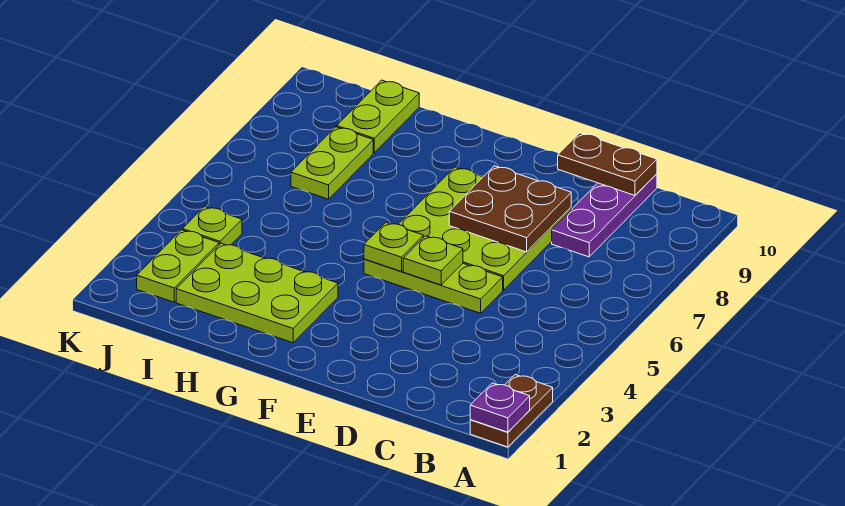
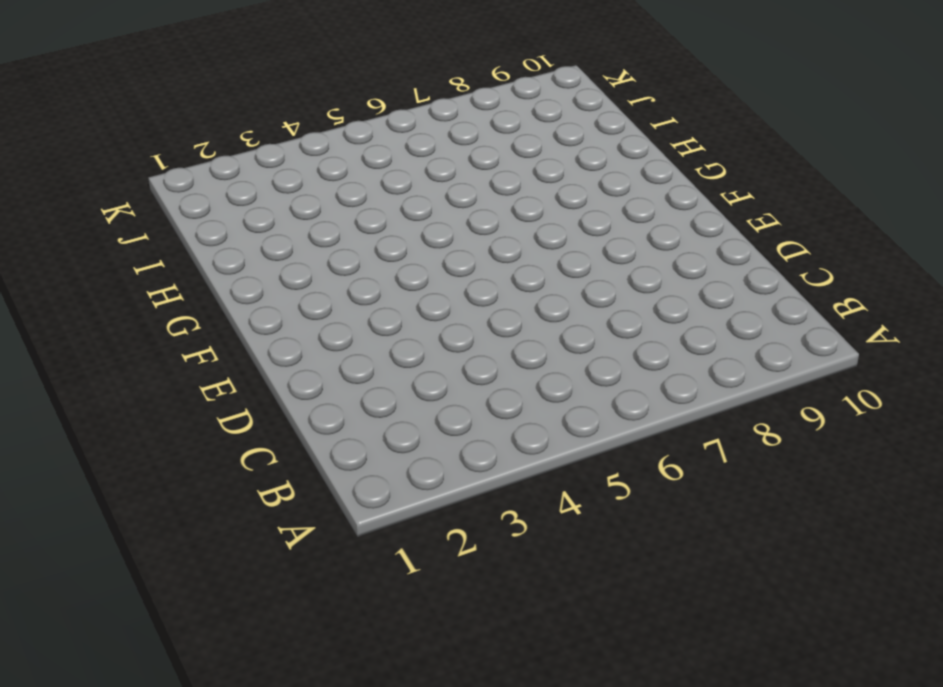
none -> brown 1x2 plate [470,375,553,447]
none -> purple 1x3 plate [552,174,657,257]
none -> lime 1x3 plate [364,259,503,313]

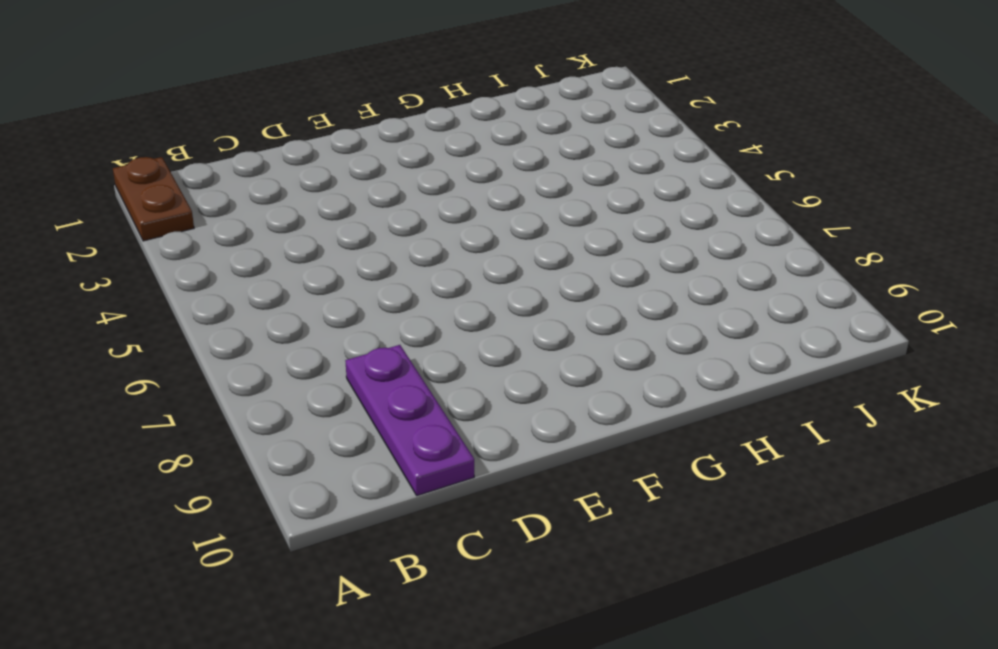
none -> lime 1x3 plate [364,259,503,313]
none -> lime 3x3 plate [399,167,571,290]
none -> lime 2x3 plate [176,243,338,343]

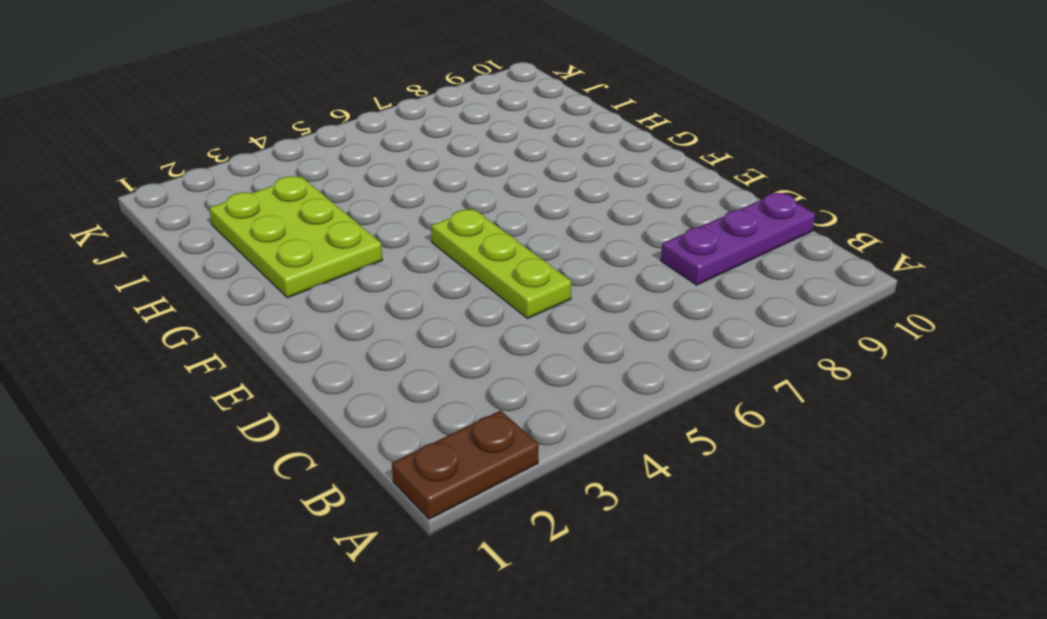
none -> lime 3x3 plate [399,167,571,290]
none -> lime 1x2 plate [291,127,373,199]
none -> lime 1x2 plate [337,80,419,152]

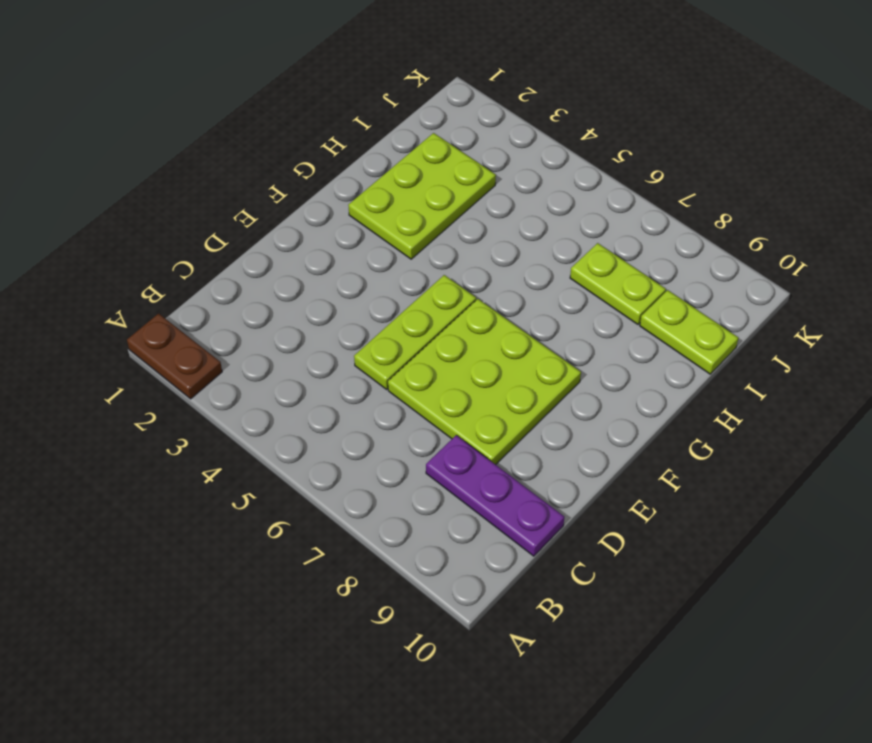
none -> lime 1x2 plate [137,230,219,302]
none -> lime 1x1 plate [183,207,242,245]
none -> purple 1x1 plate [470,383,530,432]

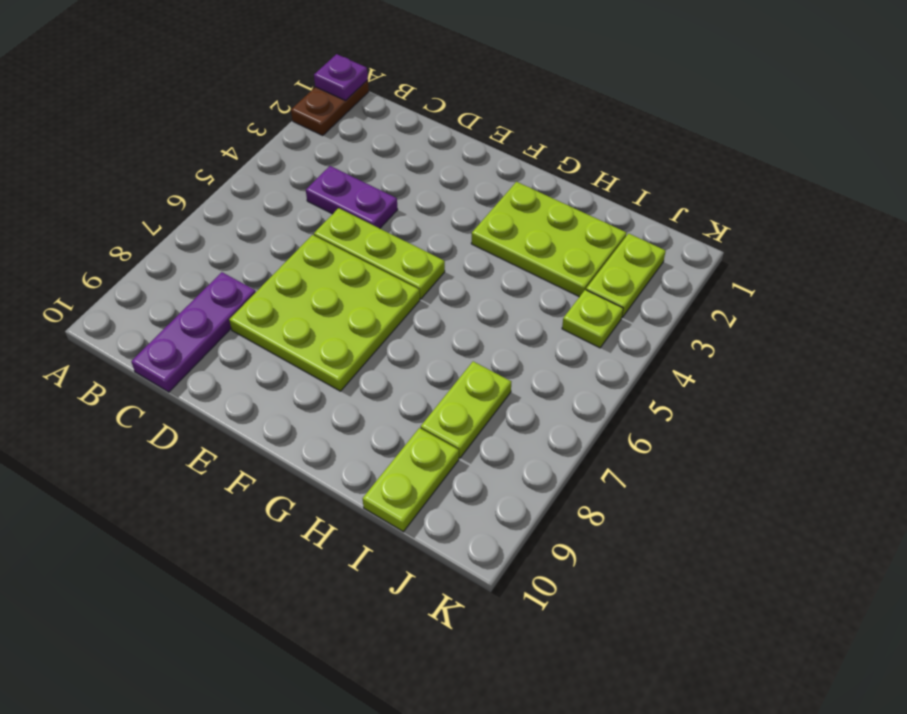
purple 1x2 plate [306,166,398,228] -> none
none -> brown 1x2 plate [558,133,657,195]
none -> brown 2x2 plate [449,166,571,252]
none -> lime 1x1 plate [403,236,463,285]

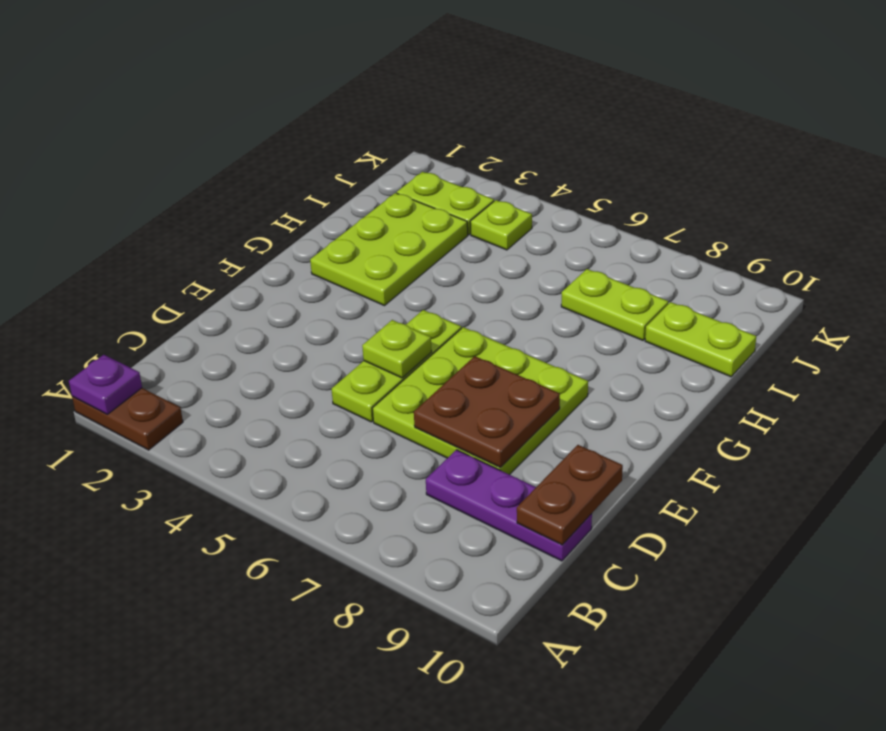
none -> lime 1x1 plate [364,223,423,272]

